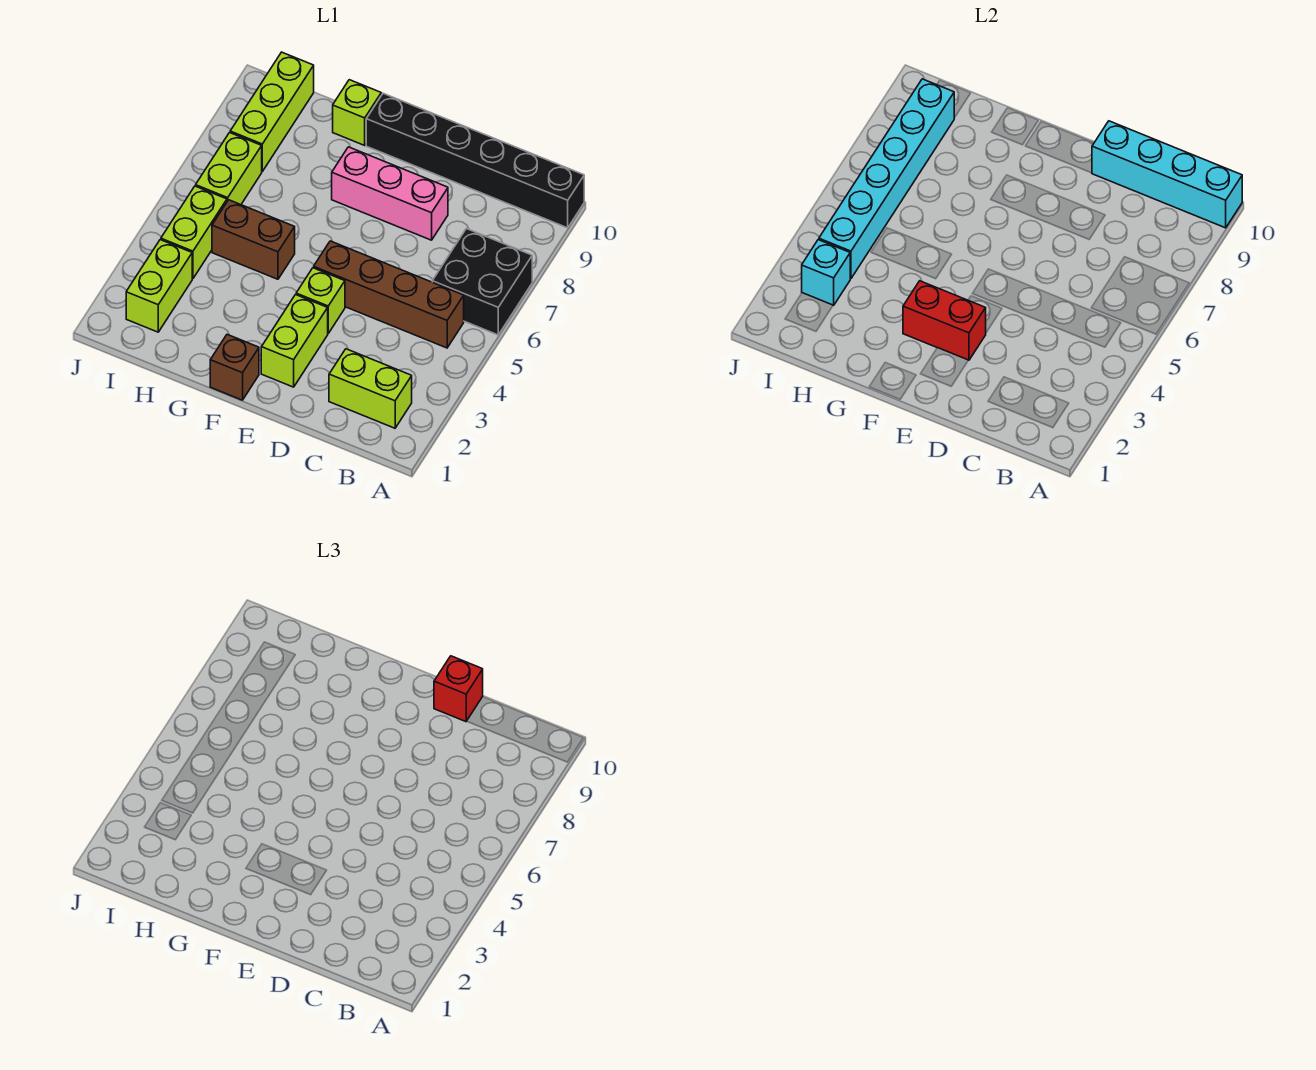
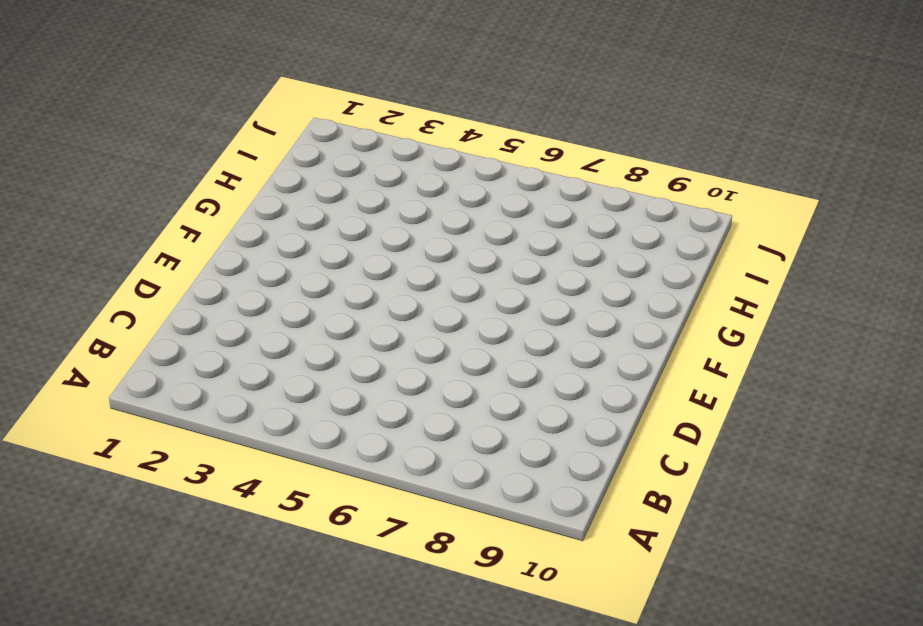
none -> black 2x2 brick [432,229,532,335]
none -> black 1x6 brick [366,93,584,228]
none -> lime 1x2 brick [329,349,412,428]

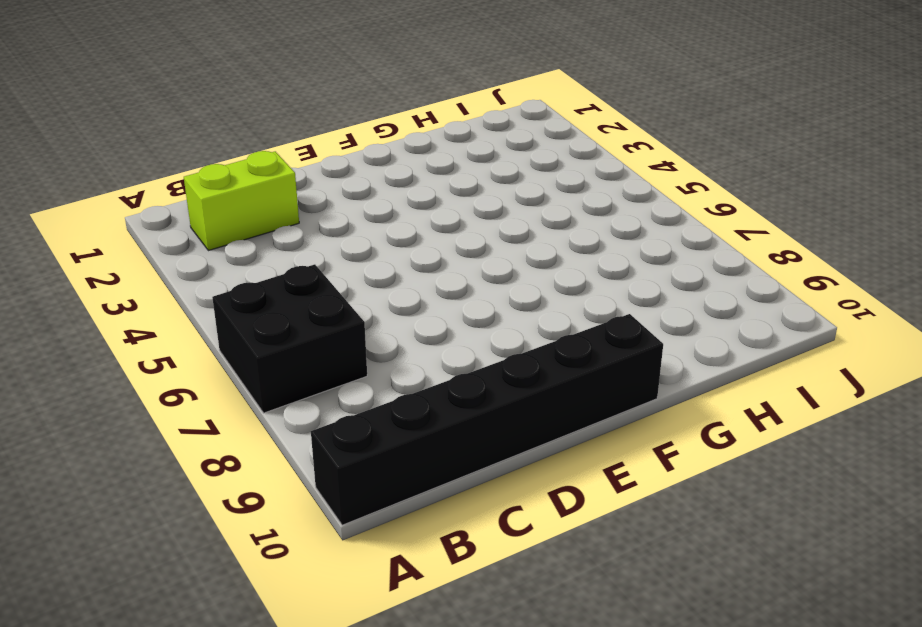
none -> brown 1x4 brick [314,241,464,348]
none -> pink 1x3 brick [332,147,448,240]
none -> lime 1x2 brick [261,295,328,387]

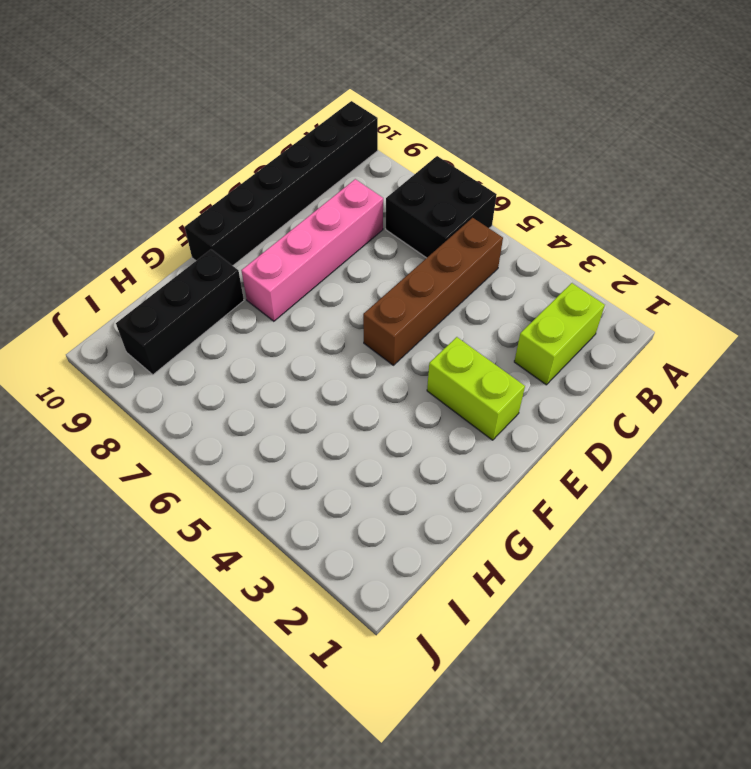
pink 1x4 brick [241,179,383,321] -> pink 1x3 brick [332,147,448,240]
black 1x3 brick [116,249,244,375] -> lime 1x3 brick [230,52,314,171]
none -> lime 1x1 brick [296,268,345,333]
none -> brown 1x1 brick [210,335,259,400]
none -> brown 1x2 brick [212,200,295,279]

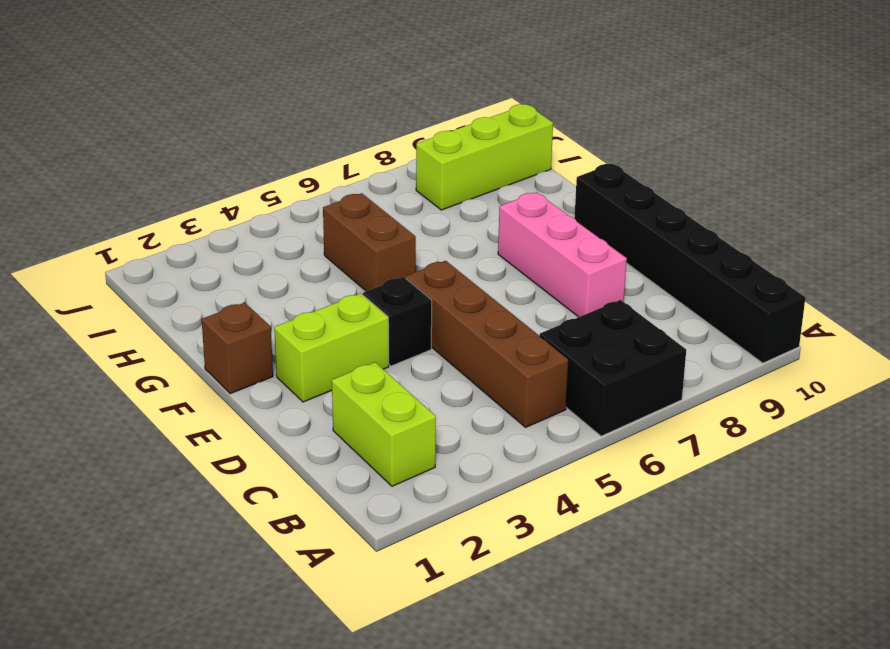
black 1x1 brick [363,277,432,366] -> lime 1x1 brick [296,268,345,333]
none -> lime 1x1 brick [333,80,381,145]
none -> lime 1x2 brick [126,240,192,332]
none -> lime 1x2 brick [161,186,227,279]

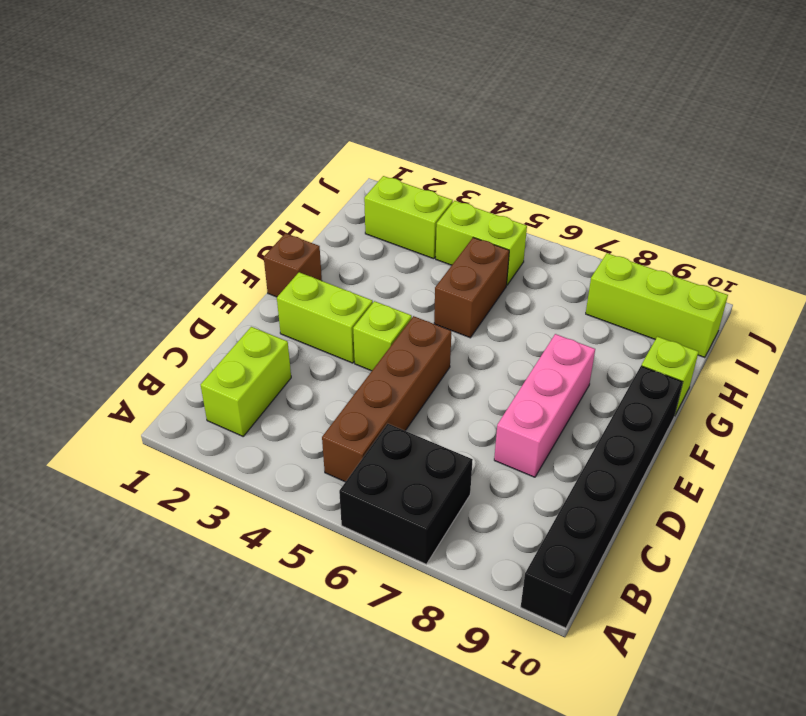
none -> lime 1x2 brick [196,133,262,205]
none -> cyan 1x4 brick [1092,121,1242,228]
none -> red 1x2 brick [903,281,986,360]

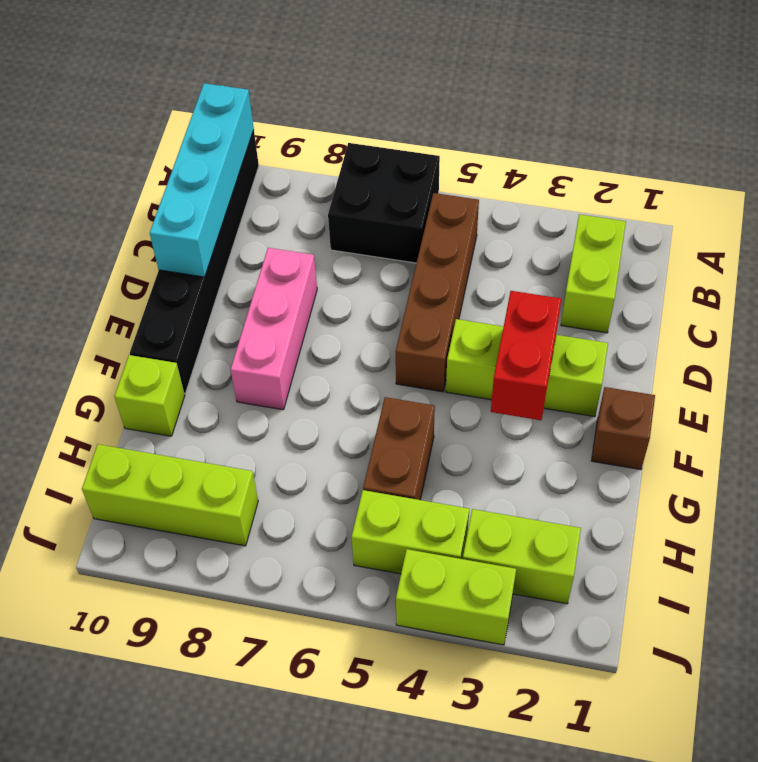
lime 1x2 brick [396,549,516,645] -> lime 1x2 brick moved to [196,133,262,205]
none -> cyan 1x1 brick [802,240,850,305]
none -> cyan 1x6 brick [819,79,954,279]
none -> red 1x1 brick [434,656,483,722]

